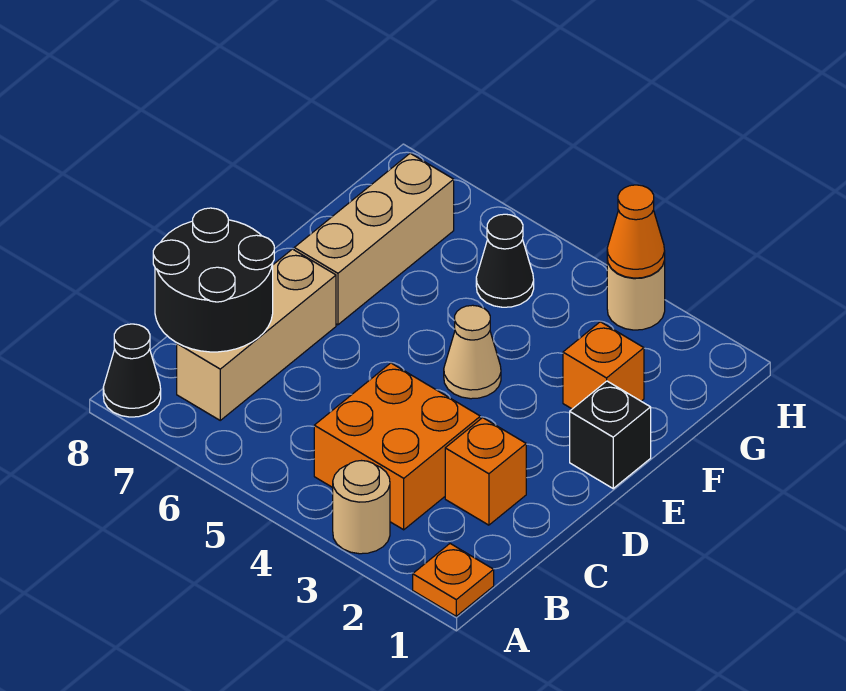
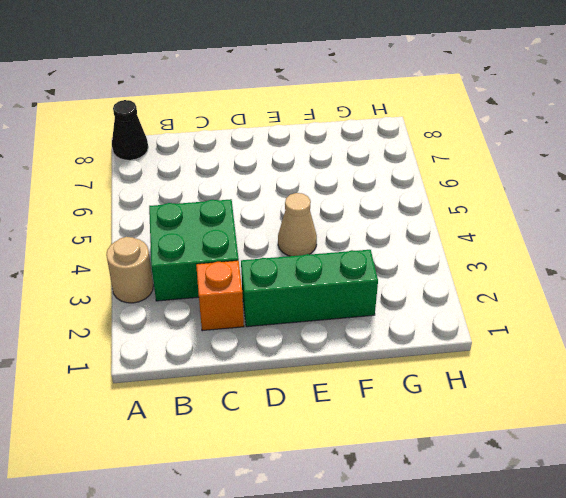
green 2x2 brick [149,199,239,301] -> orange 2x2 brick [314,363,480,530]
green 1x3 brick [241,250,378,327] -> orange 1x1 brick [563,322,644,409]
none -> orange 1x1 plate [413,544,494,616]
none -> tan 1x3 brick [177,249,336,420]
none -> black 1x1 brick [570,381,651,488]

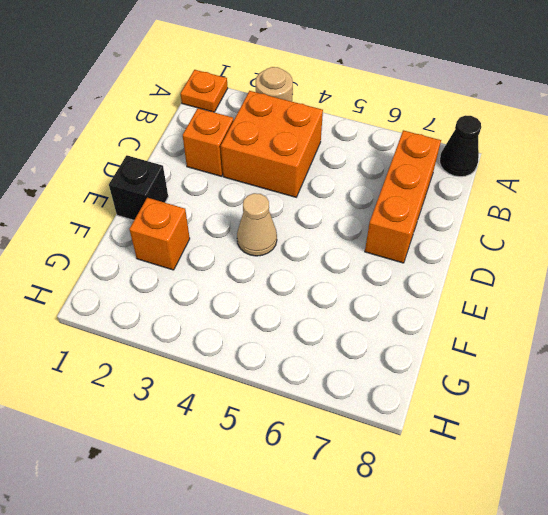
orange 1x3 brick [365,130,441,263] -> tan 1x3 brick [177,249,336,420]
none -> tan 1x3 brick [294,153,454,325]
none -> black 1x1 cone [476,214,534,307]
none -> tan 1x1 round brick [607,259,665,330]

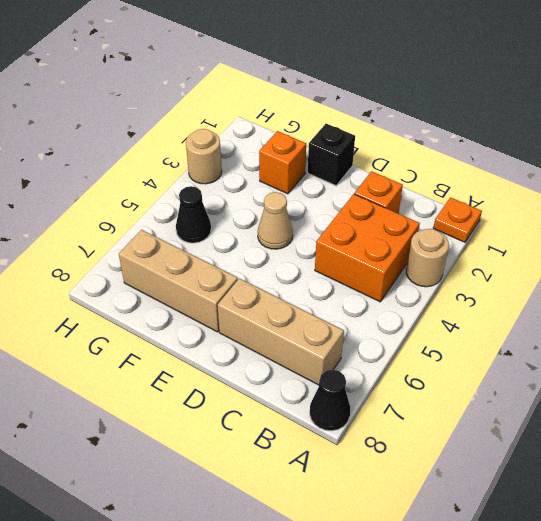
none -> black 2x2 round brick [153,208,274,352]
none -> orange 1x1 cone [607,185,665,278]

